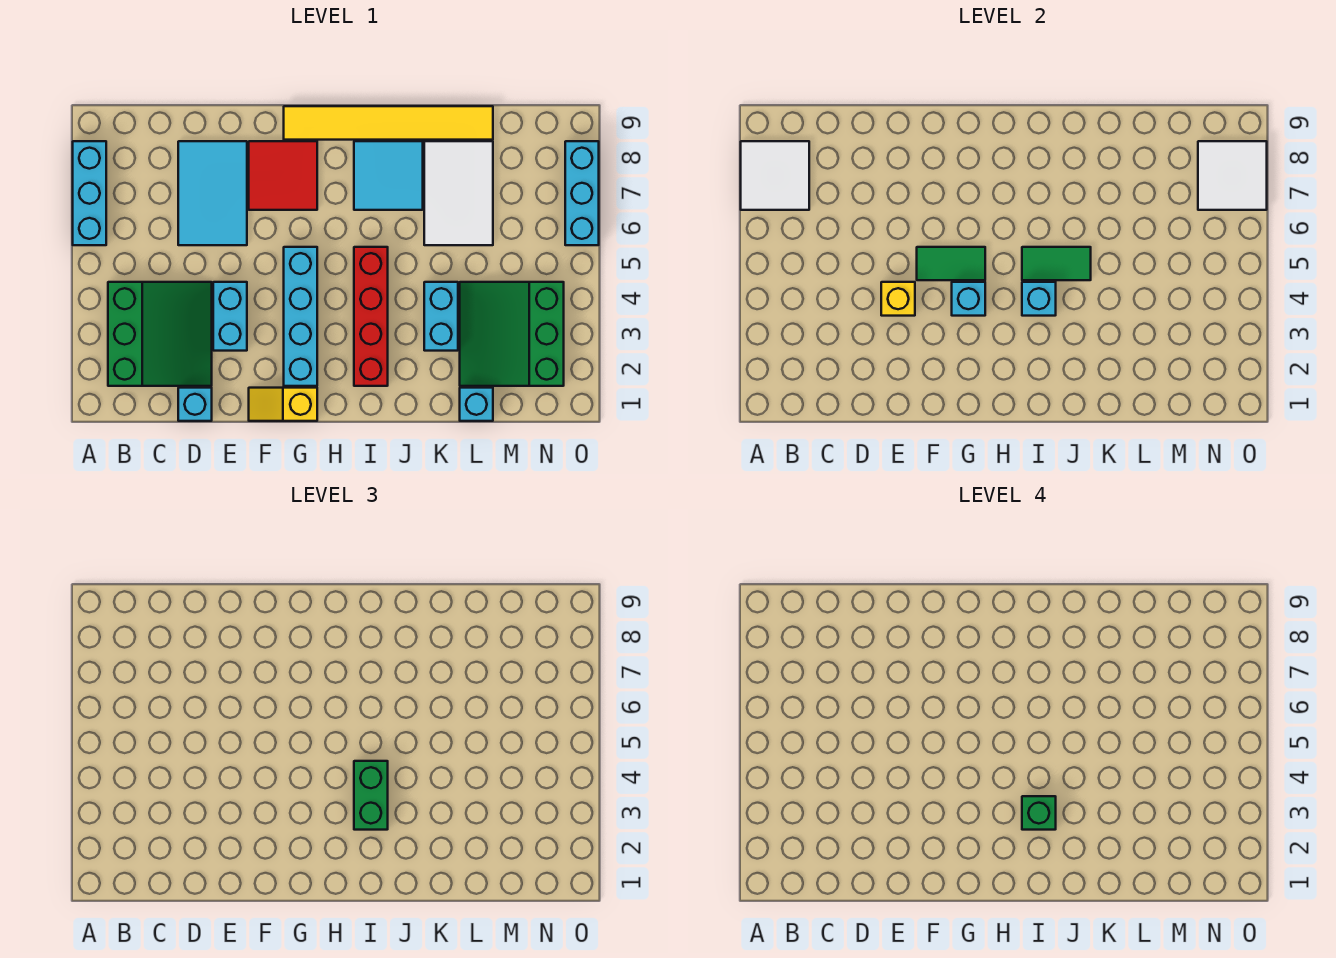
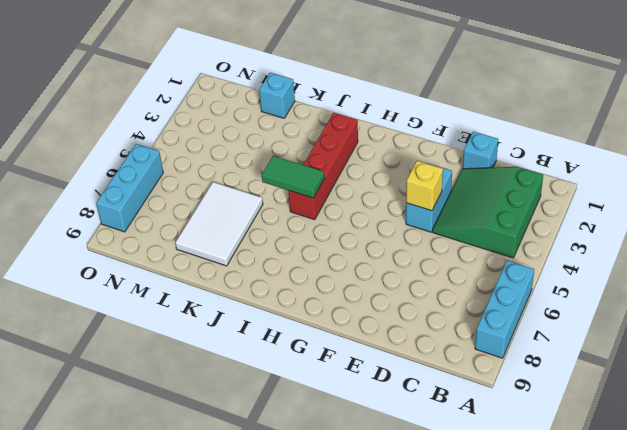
none -> cyan 2x3 tile [178,141,247,245]
none -> yellow 1x2 slope [249,388,317,421]
none -> red 2x2 tile [249,141,317,210]

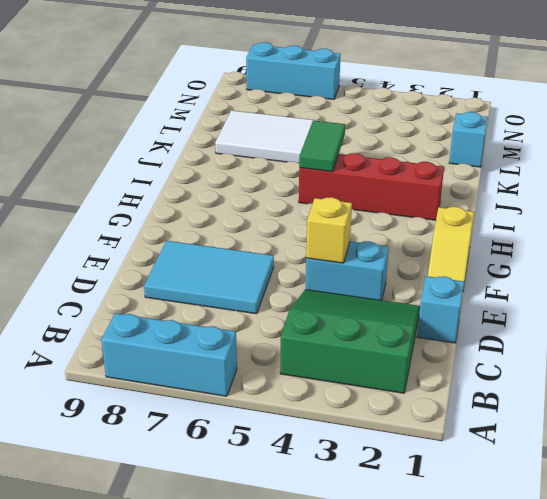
none -> red 2x2 tile [249,141,317,210]
none -> cyan 1x4 brick [284,247,317,386]
none -> yellow 1x6 tile [284,106,493,140]

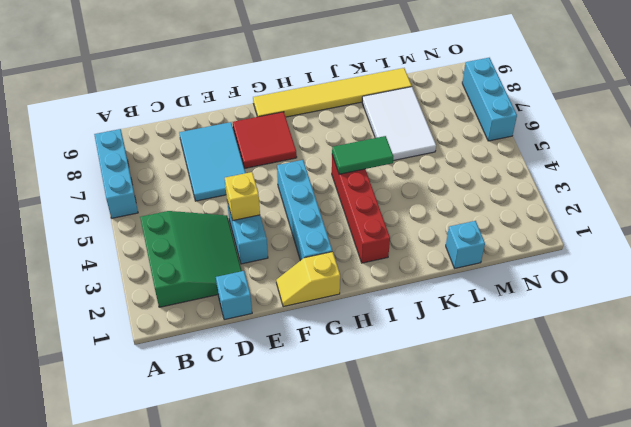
none -> cyan 2x2 tile [354,141,423,210]
none -> cyan 1x2 brick [424,282,458,351]
none -> green 3x3 slope [460,282,564,386]

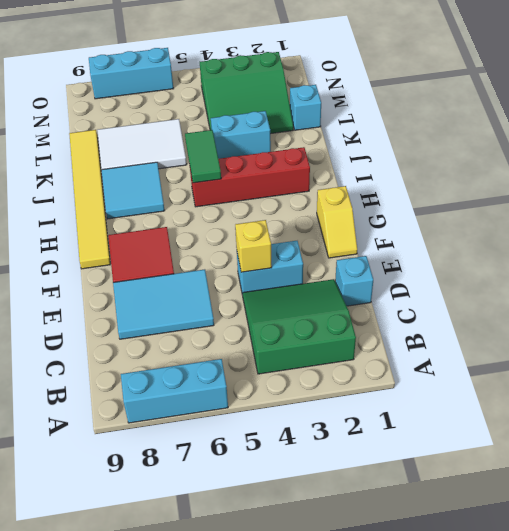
none -> cyan 1x4 brick [284,247,317,386]
none -> white 2x2 tile [741,141,809,210]
none -> green 1x2 tile [917,247,985,280]

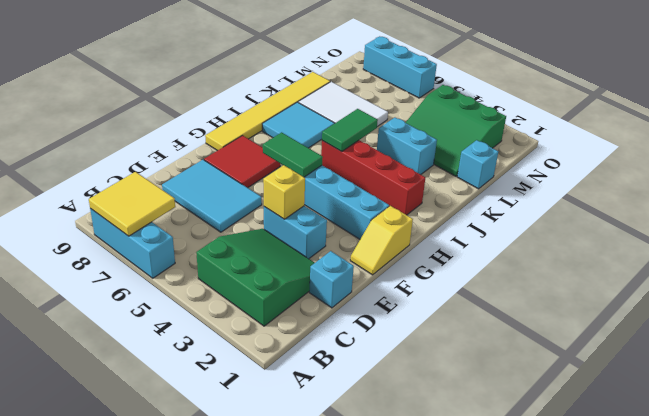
yellow 2x2 tile [89,172,175,236] -> white 2x2 tile [741,141,809,210]
green 1x2 tile [263,132,323,177] -> green 1x2 tile turned to [917,247,985,280]
none -> cyan 1x1 brick [952,282,985,316]
none -> cyan 1x1 brick [1022,282,1056,316]
none -> white 2x2 tile [1198,141,1267,210]

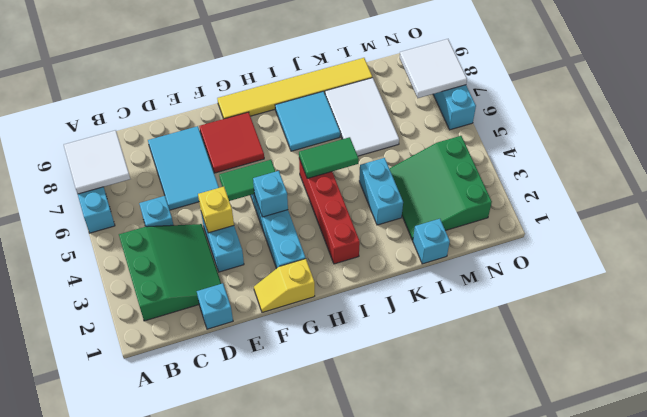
cyan 1x1 brick [139,196,173,227] -> cyan 1x1 brick moved to [1022,282,1056,316]
none -> green 1x2 brick [354,761,388,830]
none -> green 1x1 brick [1022,796,1056,830]

